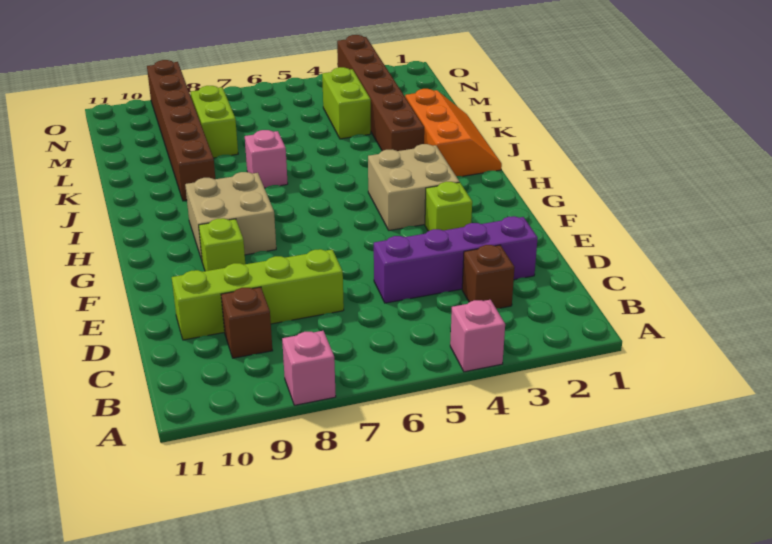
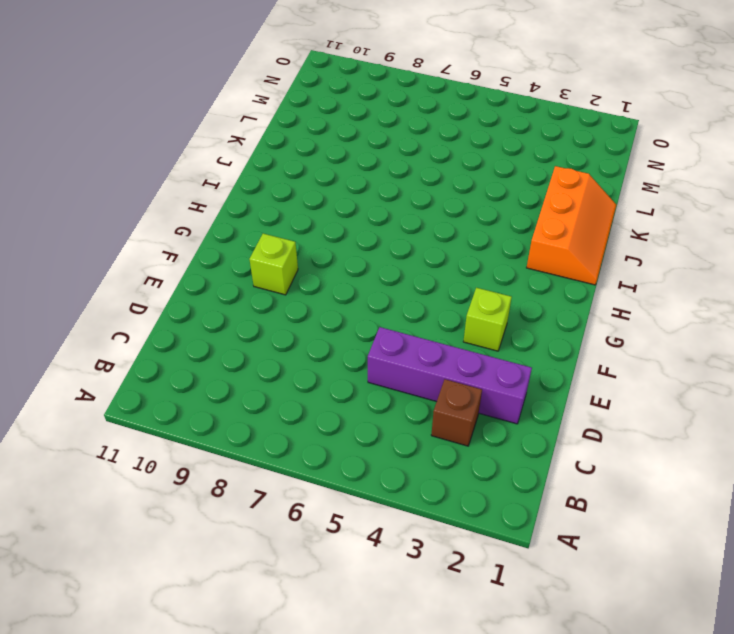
none -> pink 1x1 brick [450,300,505,372]
none -> pink 1x1 brick [282,331,336,405]
none -> brown 1x1 brick [221,287,273,358]

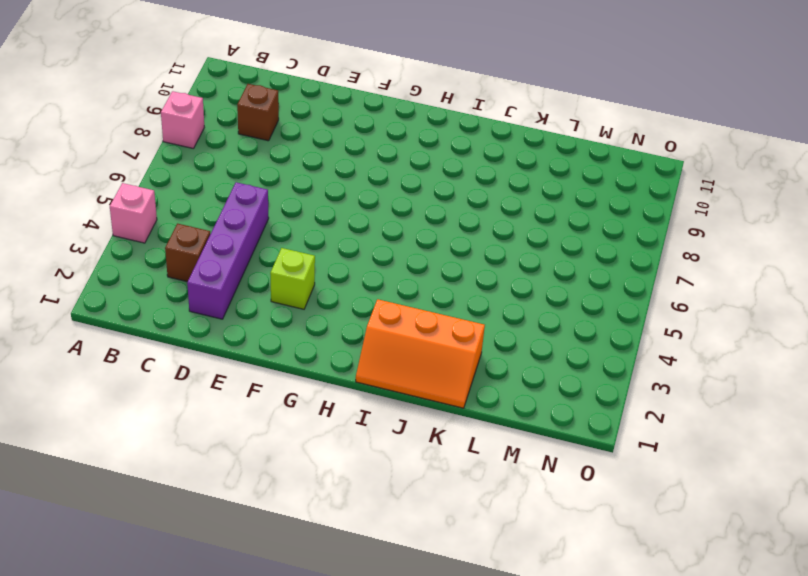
none -> lime 1x4 brick [172,249,344,340]
none -> lime 1x1 brick [199,218,245,271]
none -> tan 2x2 brick [368,144,459,230]

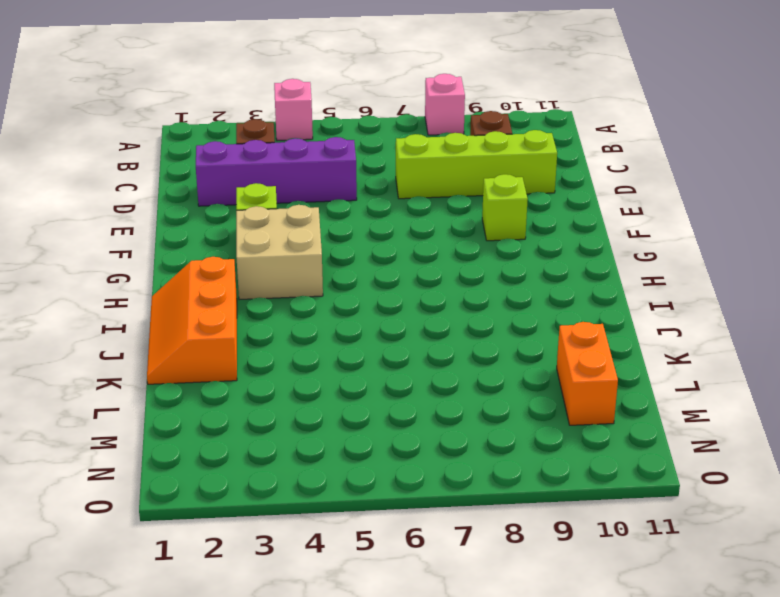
orange 1x2 brick [557,322,618,425] -> none
none -> tan 2x2 brick [185,172,276,260]
none -> brown 1x6 brick [337,35,424,151]
none -> pink 1x1 brick [245,130,288,188]

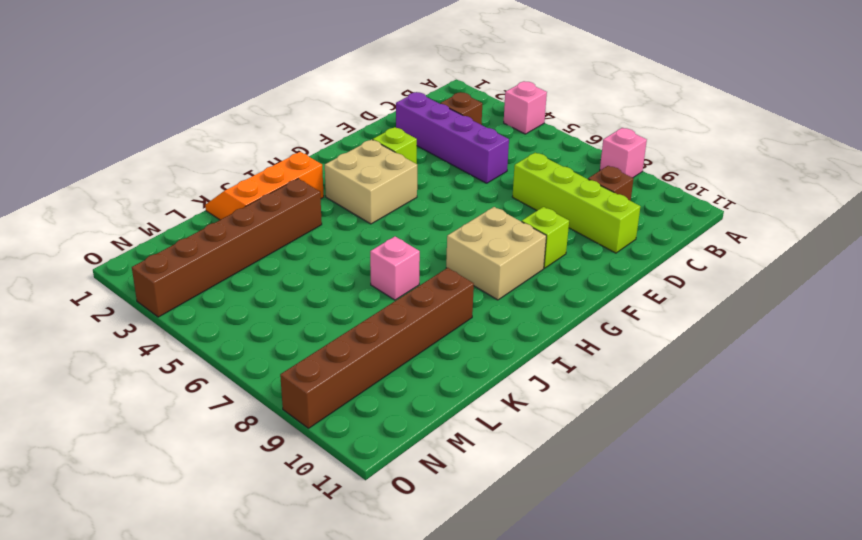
none -> lime 1x2 brick [322,67,371,139]
none -> lime 1x2 brick [191,86,238,158]

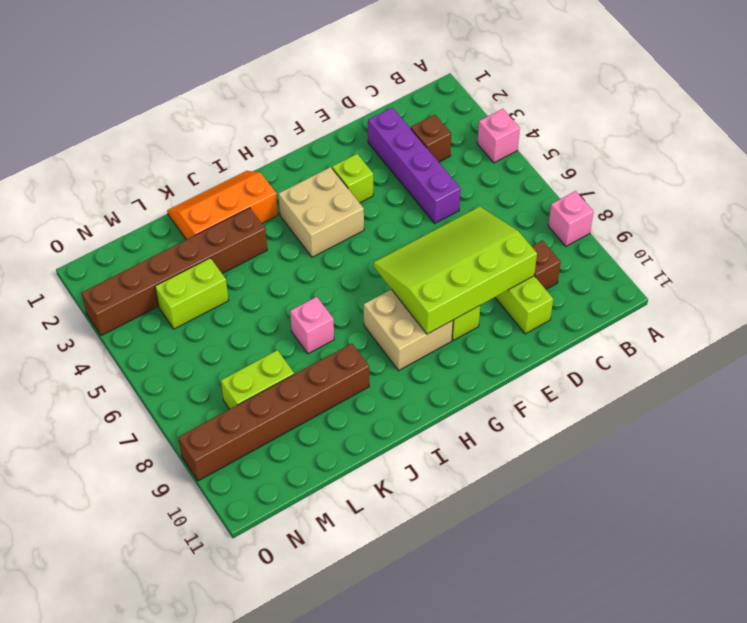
lime 3x4 slope [374,207,537,334] -> none

